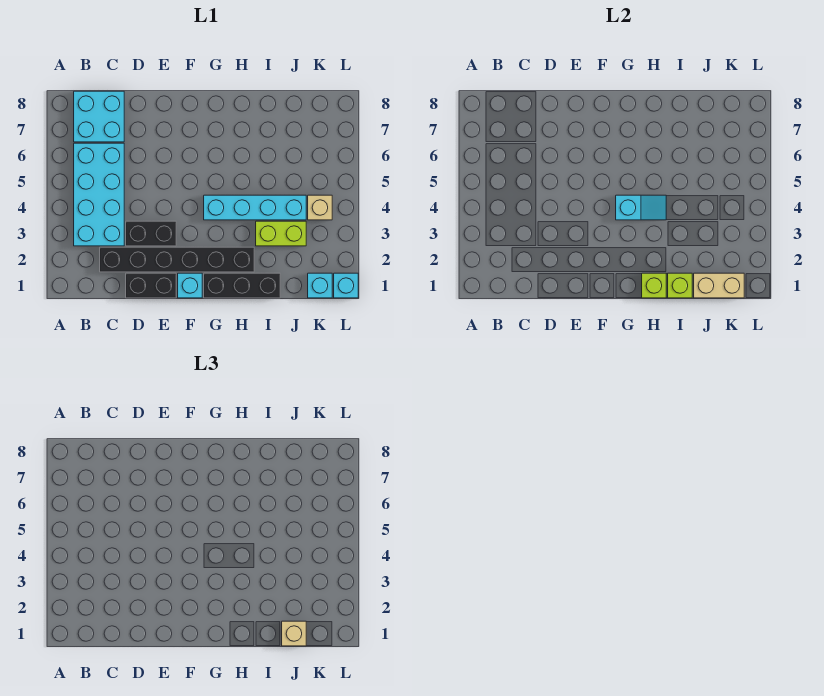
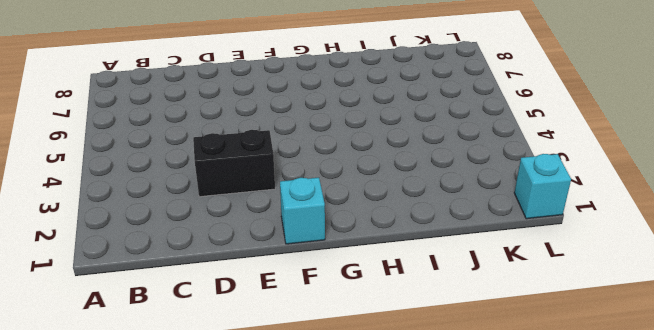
none -> cyan 2x4 brick [74,143,124,246]
none -> cyan 2x2 brick [74,91,124,142]
none -> black 1x6 brick [100,247,254,272]

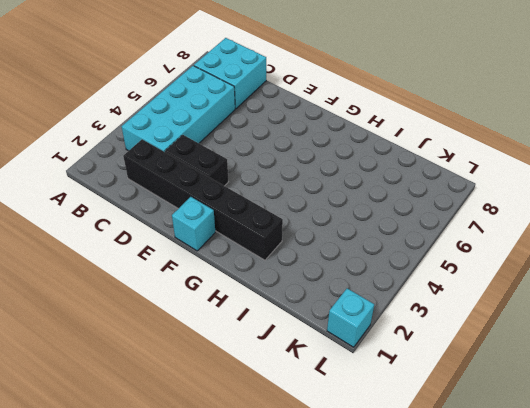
none -> black 1x2 brick [126,273,176,298]
none -> black 1x3 brick [204,273,280,298]
none -> cyan 1x4 brick [204,195,306,220]

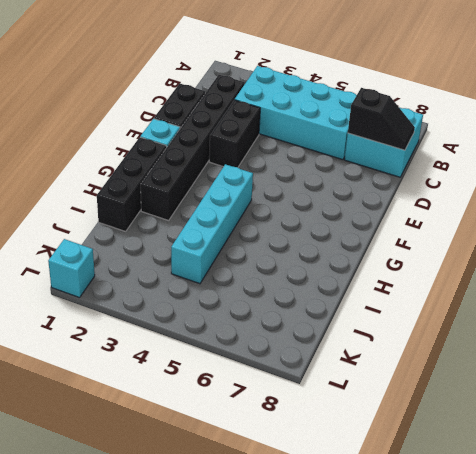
black 1x2 slope [348,88,415,150] -> none
none -> lime 1x2 brick [256,221,306,246]
none -> cyan 1x1 brick [308,273,332,298]
none -> tan 1x1 brick [308,195,332,220]

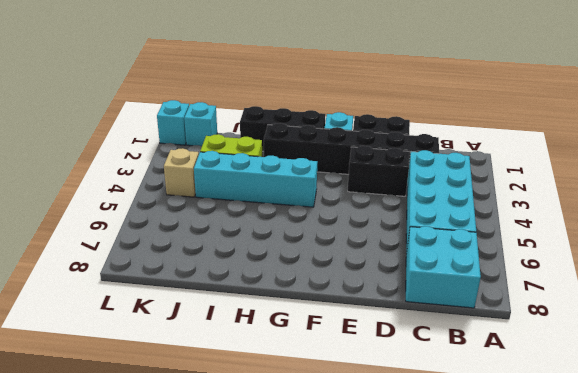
none -> cyan 1x2 slope [616,195,666,220]
none -> lime 1x1 brick [642,273,666,298]
none -> lime 1x1 brick [668,273,692,298]

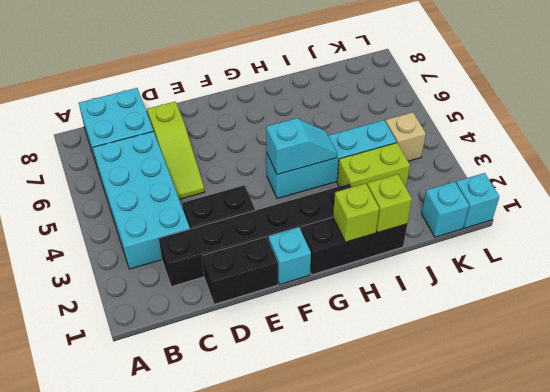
lime 1x3 slope [147,102,205,199] -> none
none -> tan 1x2 brick [694,273,744,298]
none -> tan 1x1 brick [282,621,306,646]

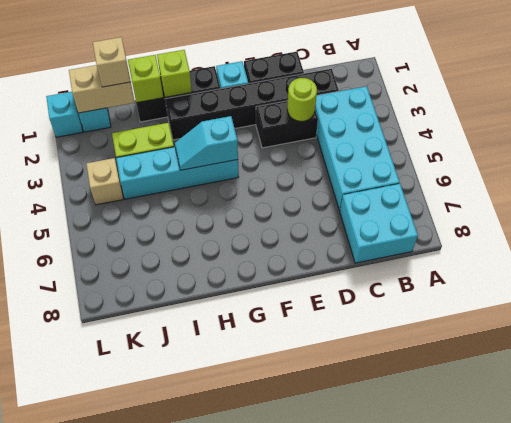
lime 1x1 round brick [287,78,317,121] -> none

